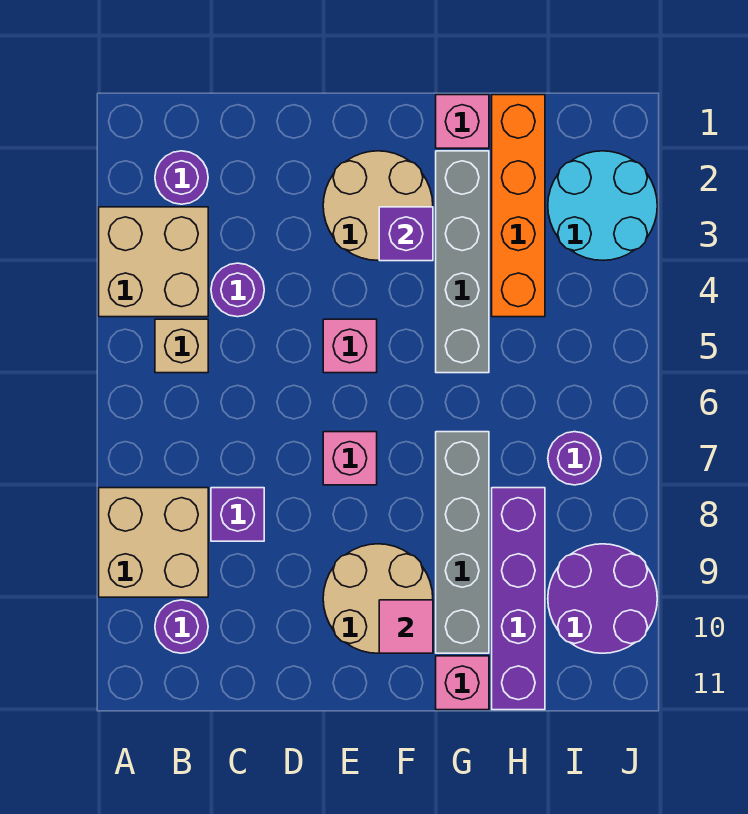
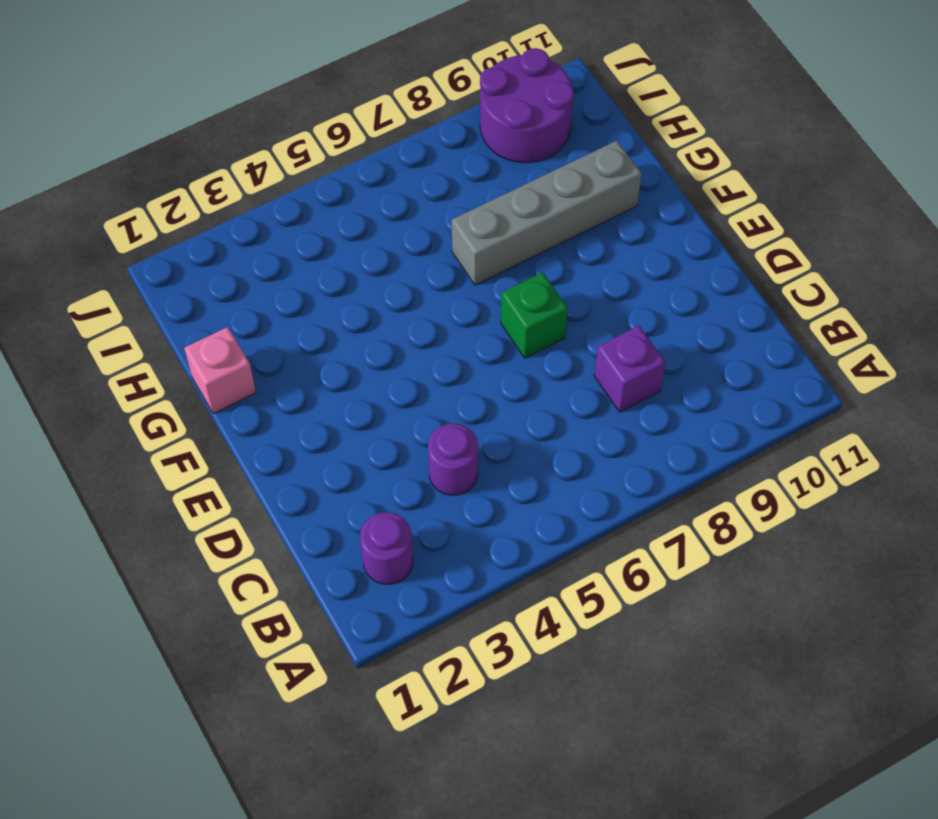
green 1x1 brick [501,272,568,358] -> pink 1x1 brick [323,432,377,485]
none -> tan 2x2 brick [99,207,208,317]
none -> tan 2x2 brick [99,488,208,597]
none -> tan 1x1 brick [155,319,208,373]

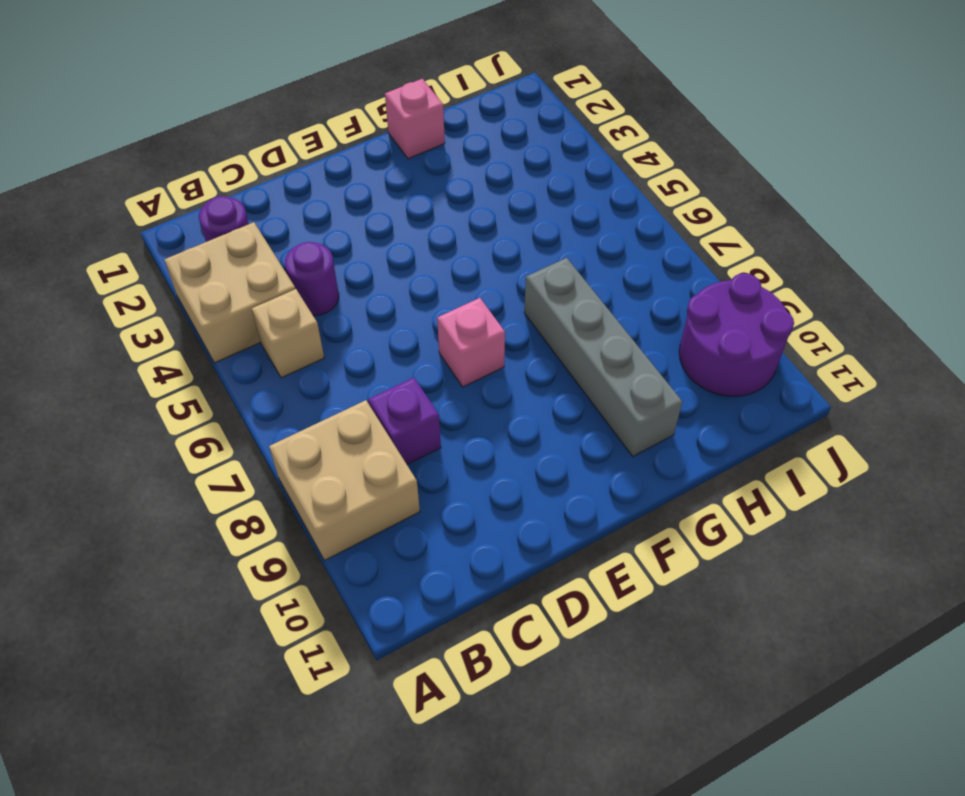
none -> purple 1x1 round brick [155,600,208,653]
none -> tan 2x2 round brick [323,151,433,260]
none -> pink 1x1 brick [323,319,377,373]

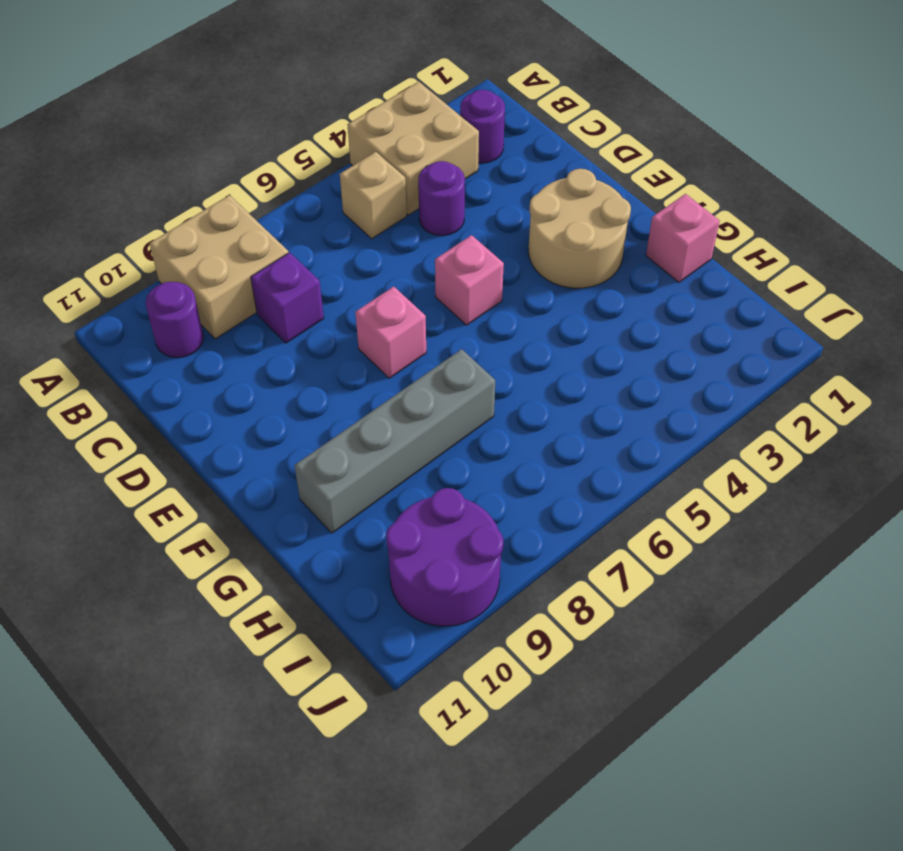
none -> tan 2x2 round brick [323,544,433,653]
none -> grey 1x4 brick [436,151,489,373]
none -> pink 1x1 brick [436,656,489,710]

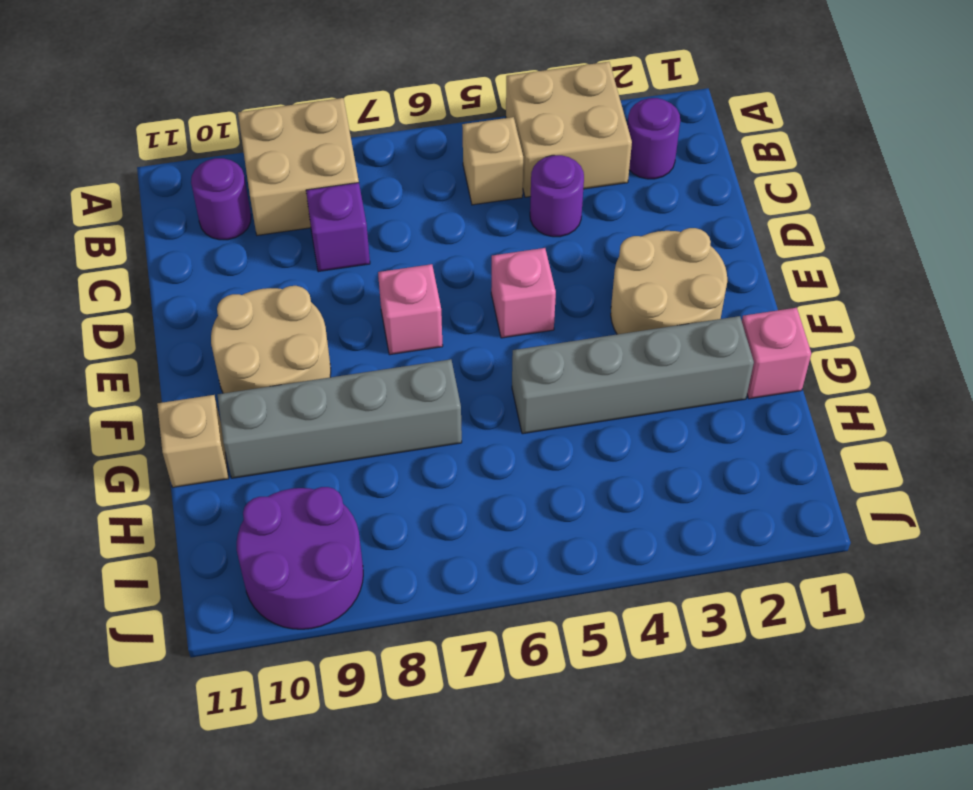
tan 1x1 brick [157,395,229,487] -> pink 1x1 brick [436,656,489,710]
none -> orange 1x4 brick [492,95,545,317]
none -> purple 1x4 brick [492,488,545,710]
none -> cyan 2x2 round brick [548,151,657,260]

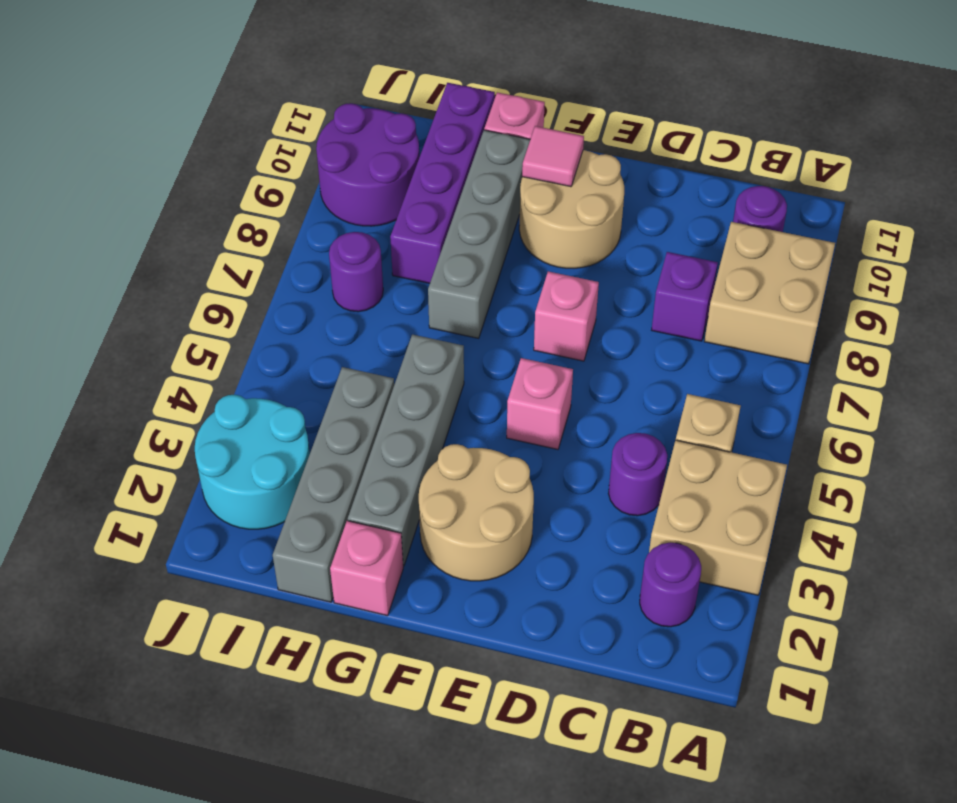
grey 1x4 brick [273,367,394,602] -> orange 1x4 brick [492,95,545,317]
none -> purple 1x1 brick [379,207,433,261]

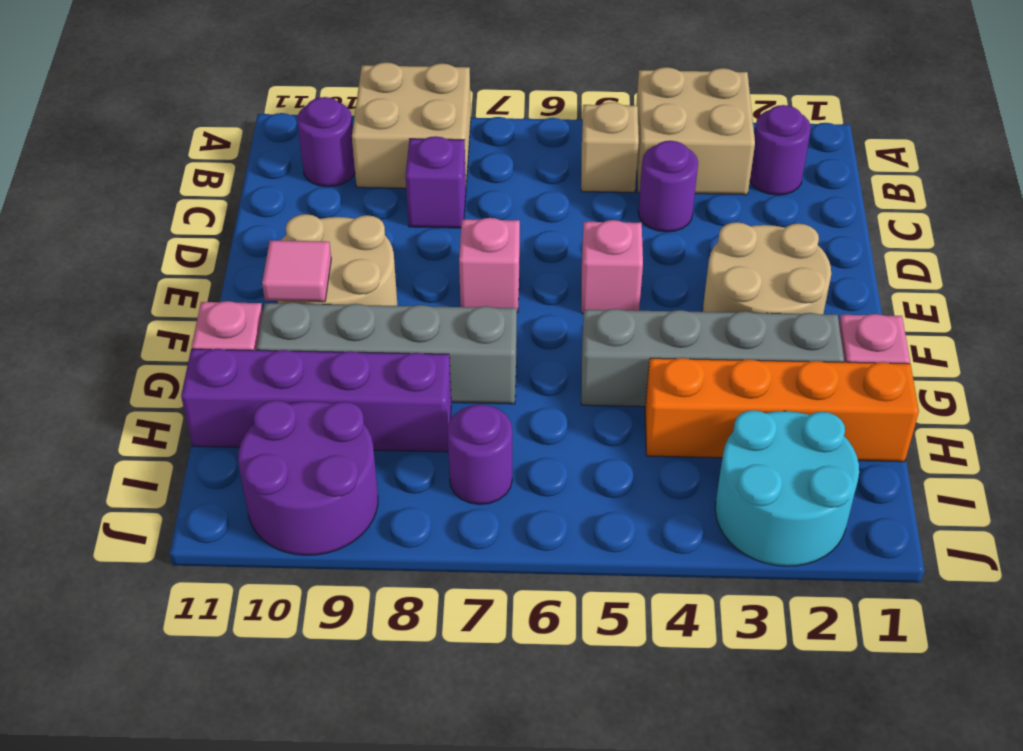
none -> purple 1x1 brick [379,207,433,261]

